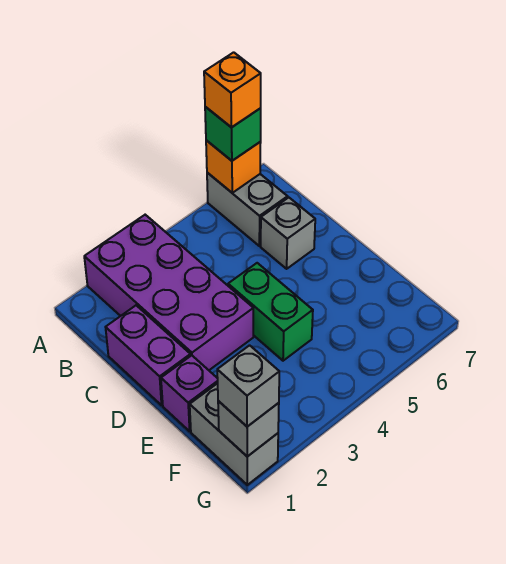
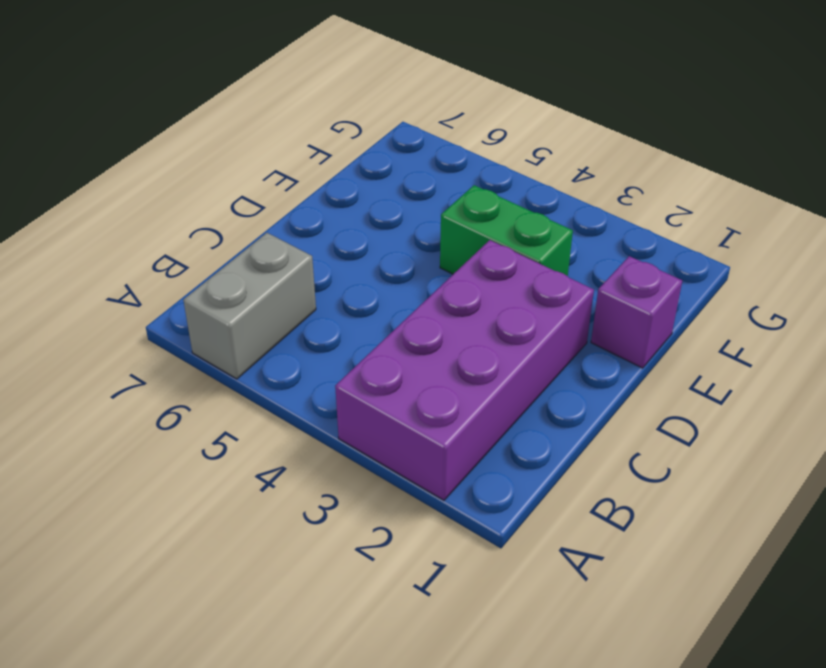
green 1x2 brick [440,185,573,276] -> green 1x2 brick turned to [228,263,313,361]
none -> purple 1x2 brick [106,305,191,405]
none -> grey 1x1 brick [261,198,315,269]
none -> grey 1x2 brick [190,383,278,485]

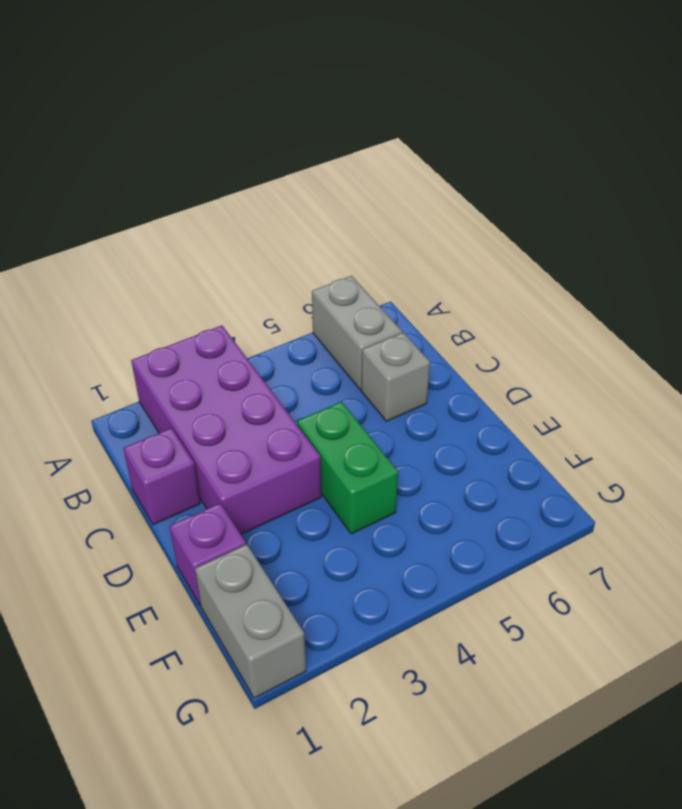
purple 1x1 brick [123,428,200,525] -> purple 1x2 brick [106,305,191,405]
none -> orange 1x1 brick [206,140,261,193]
none -> grey 1x1 brick [218,401,279,457]
none -> green 1x1 brick [205,107,261,161]

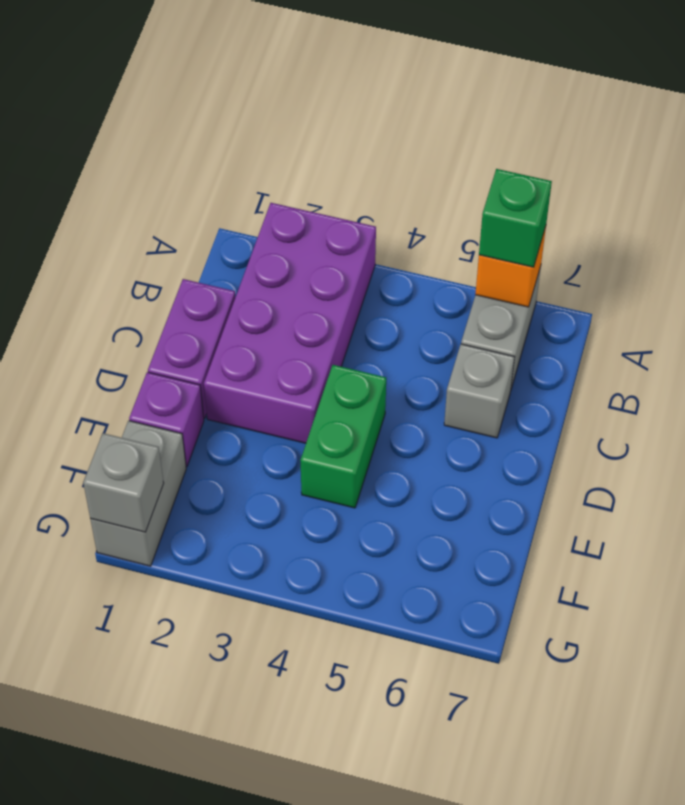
none -> grey 1x1 brick [217,345,279,427]
none -> orange 1x1 brick [204,52,261,127]

